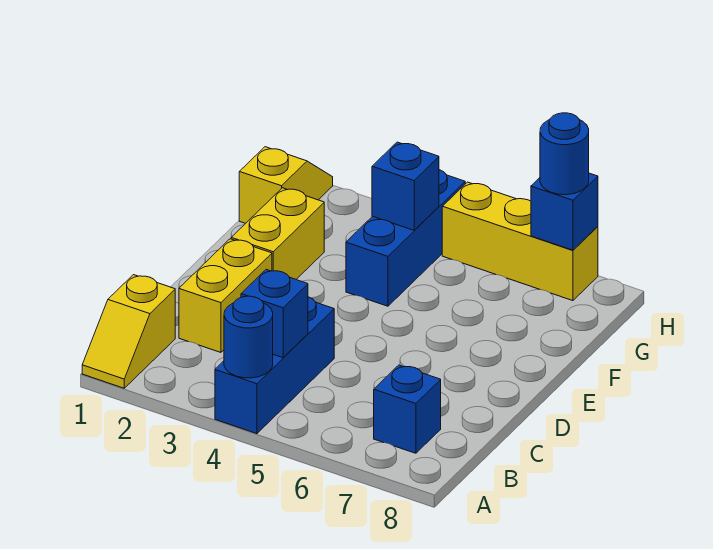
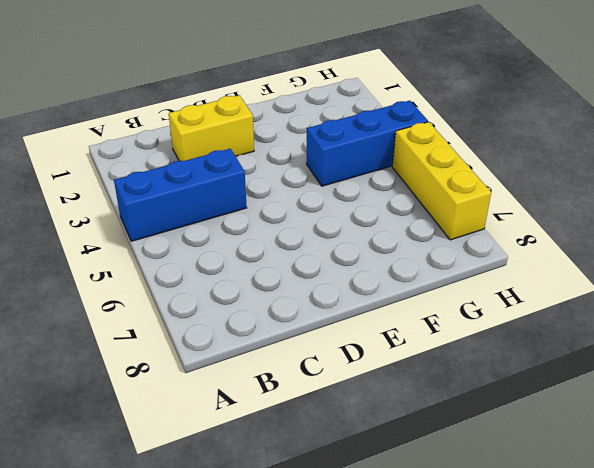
none -> yellow 1x2 slope [82,275,175,388]
none -> blue 1x1 brick [374,365,441,453]
none -> yellow 1x2 brick [231,188,324,279]

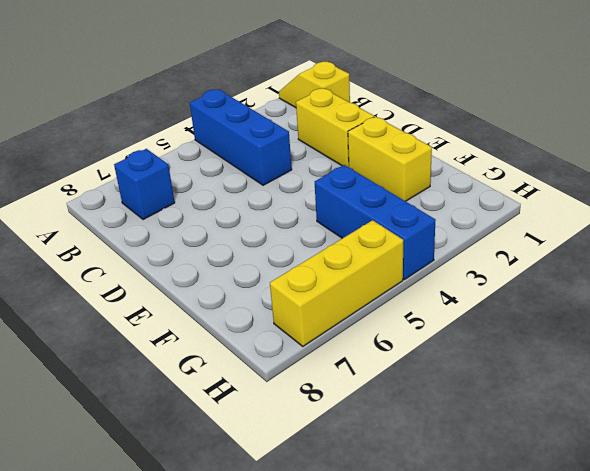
none -> yellow 1x2 slope [239,147,333,223]
none -> blue 1x1 round brick [224,296,273,378]
none -> blue 1x1 brick [241,269,308,358]

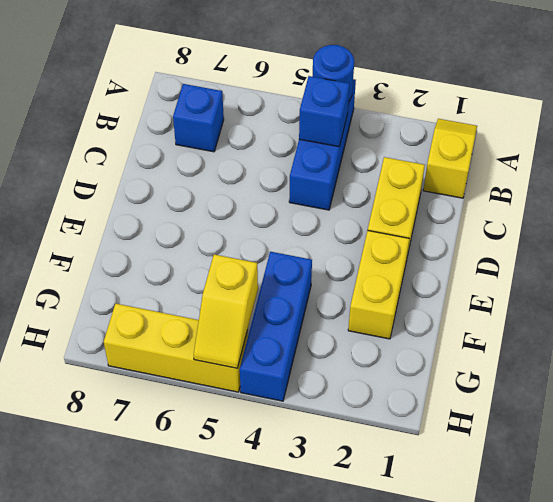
yellow 1x2 slope [194,254,258,368] -> yellow 1x2 slope moved to [239,147,333,223]
none -> blue 1x1 brick [372,142,439,230]
none -> blue 1x1 brick [531,173,598,250]
none -> blue 1x1 round brick [540,113,589,195]

